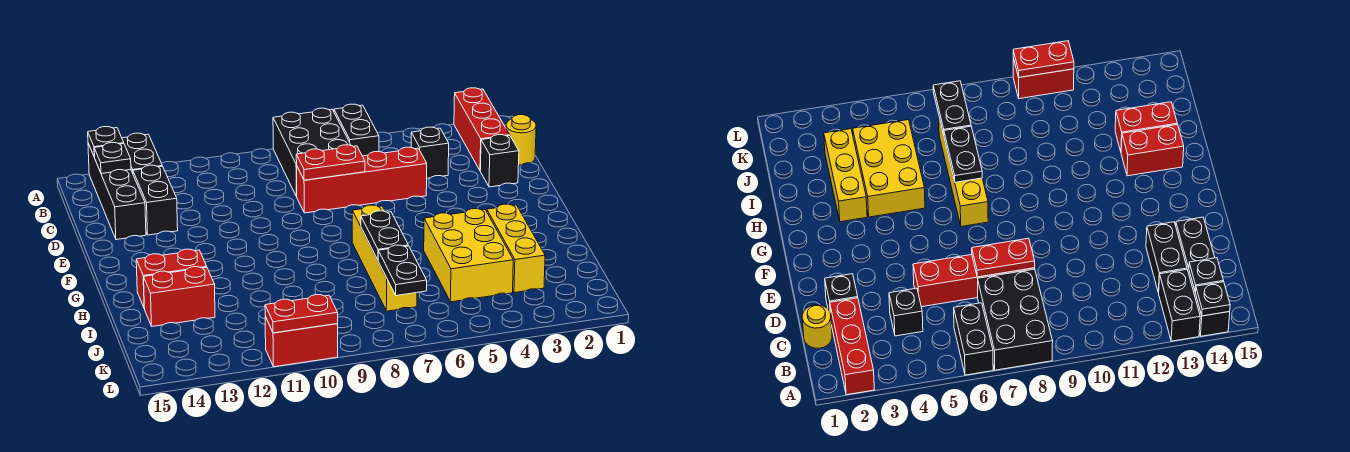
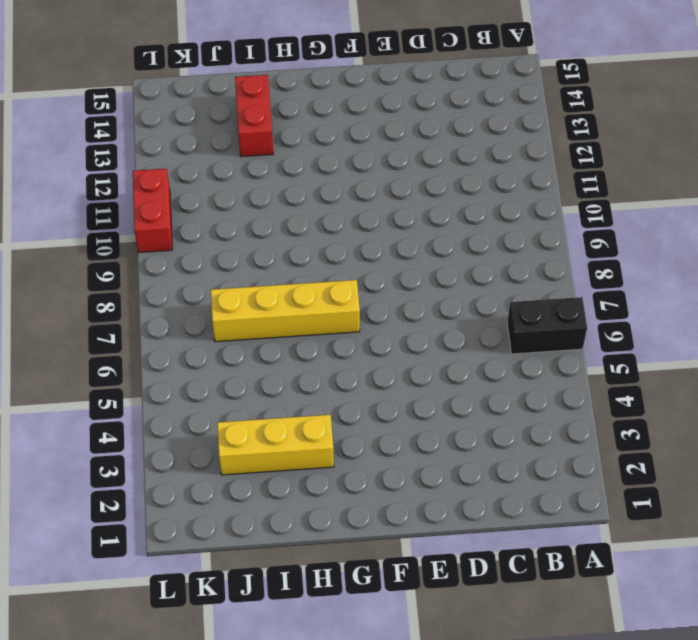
none -> red 1x3 brick [454,88,510,170]
none -> black 2x3 brick [273,108,351,196]
none -> black 1x2 brick [122,133,162,173]

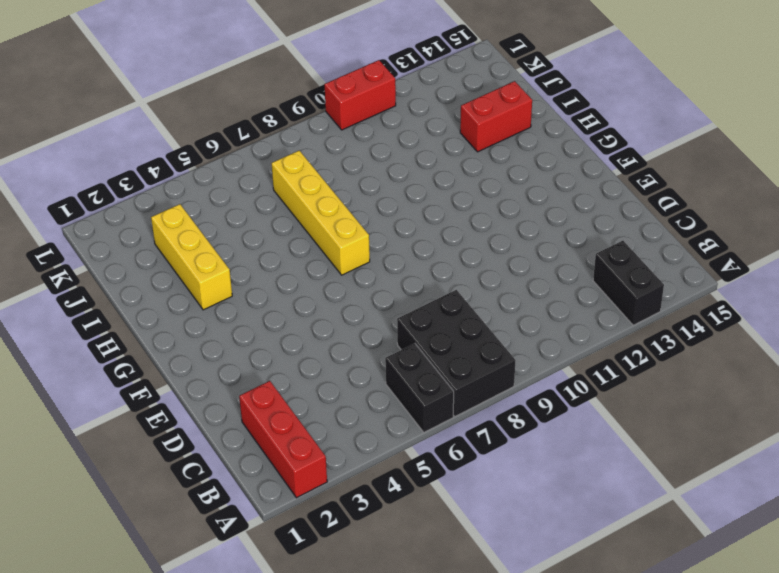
none -> black 1x4 brick [88,144,146,240]
none -> yellow 1x1 round brick [506,115,536,165]
none -> black 1x1 brick [411,127,449,178]

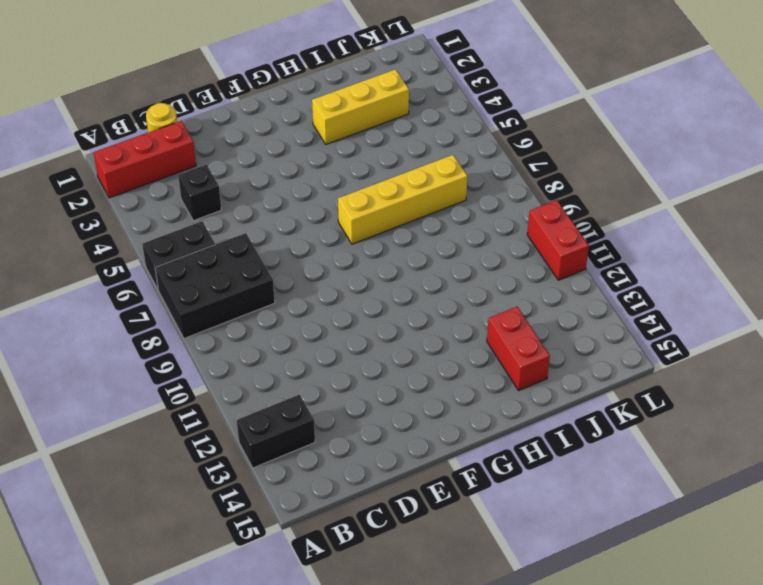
none -> black 1x4 brick [88,144,146,240]
none -> black 1x2 brick [133,165,178,235]
none -> black 1x1 brick [480,135,519,187]

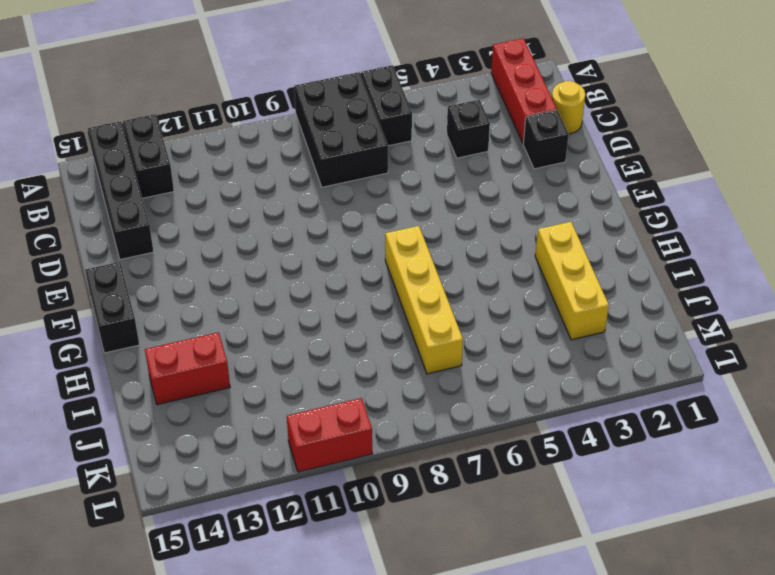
black 1x2 brick [85,262,139,353] -> black 1x2 brick moved to [133,165,178,235]
none -> red 1x4 brick [296,147,427,213]
none -> yellow 2x3 brick [424,209,513,302]
none -> red 1x2 brick [136,249,207,307]

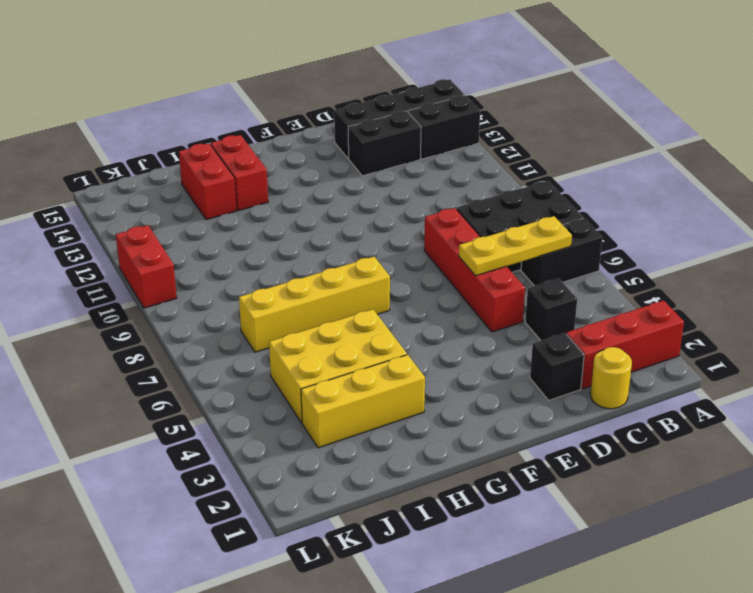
yellow 1x3 plate [459,216,572,276] -> none
none -> black 1x1 plate [88,127,124,157]
none -> black 1x1 plate [94,143,131,174]
none -> red 1x2 plate [296,145,365,180]

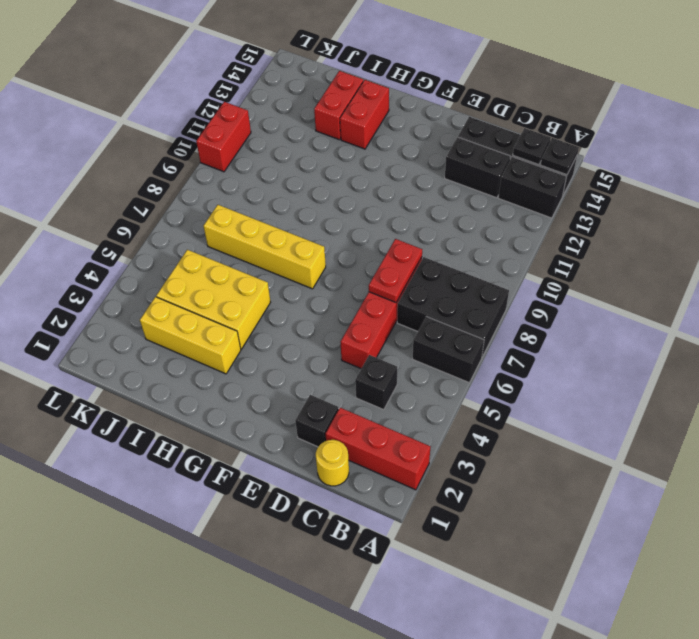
none -> black 1x2 plate [361,211,408,260]
none -> black 1x2 plate [378,245,427,296]
none -> red 1x2 plate [265,295,338,333]

